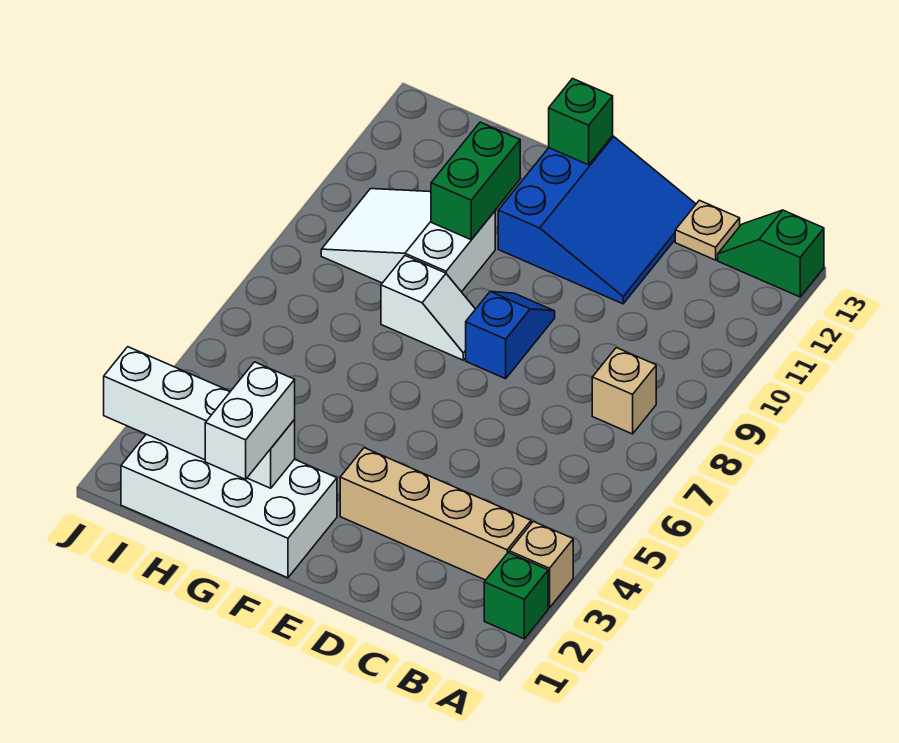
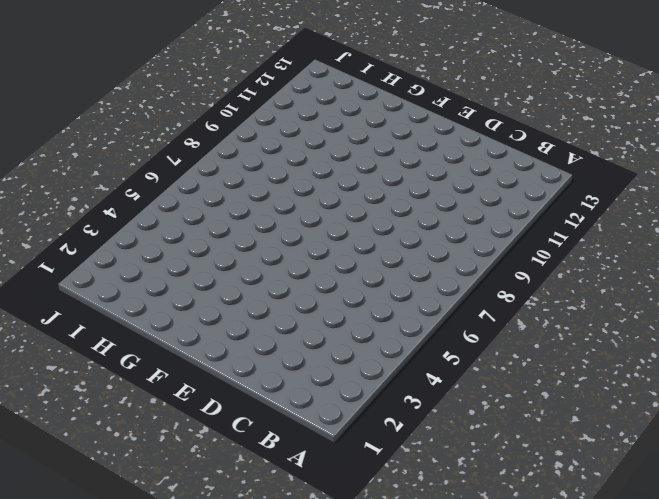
none -> green 1x1 brick [484,553,548,639]
none -> tan 1x1 brick [509,521,573,608]
none -> green 1x2 slope [718,210,824,297]

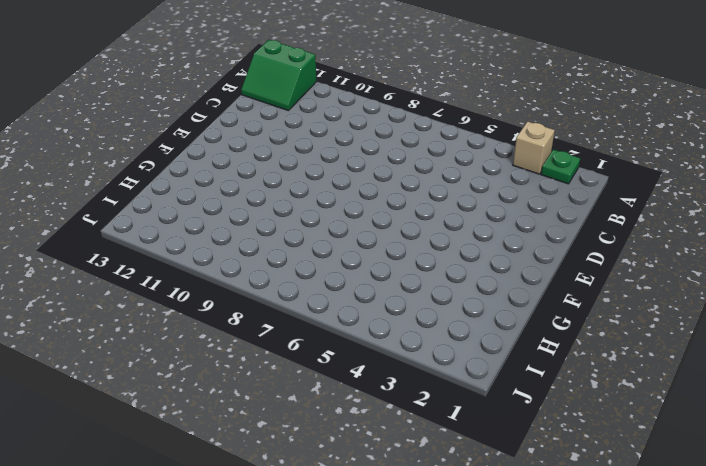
green 1x1 plate [541,150,580,184] -> green 1x1 brick [484,553,548,639]
green 2x2 slope [241,40,316,111] -> green 1x2 slope [718,210,824,297]
none -> tan 1x4 brick [340,448,531,580]
none -> tan 1x1 brick [592,348,656,434]
none -> tan 1x1 plate [675,200,740,260]

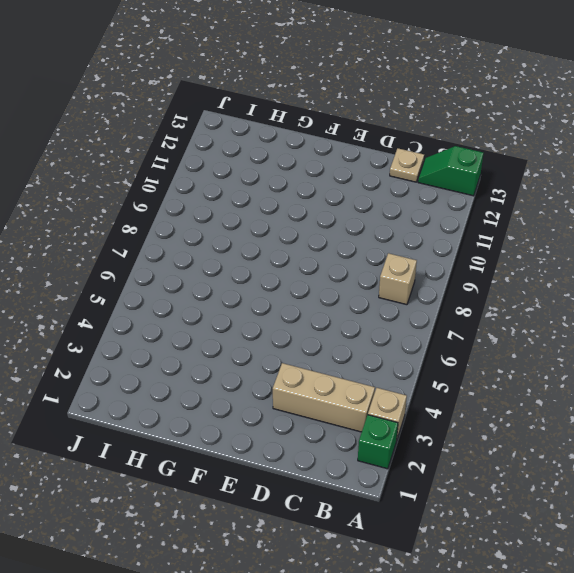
tan 1x3 brick [273,363,375,432] -> tan 1x4 brick [340,448,531,580]
none -> blue 3x3 slope [498,136,696,304]
none -> blue 1x2 slope [466,291,555,379]
none -> white 2x4 brick [121,434,337,578]

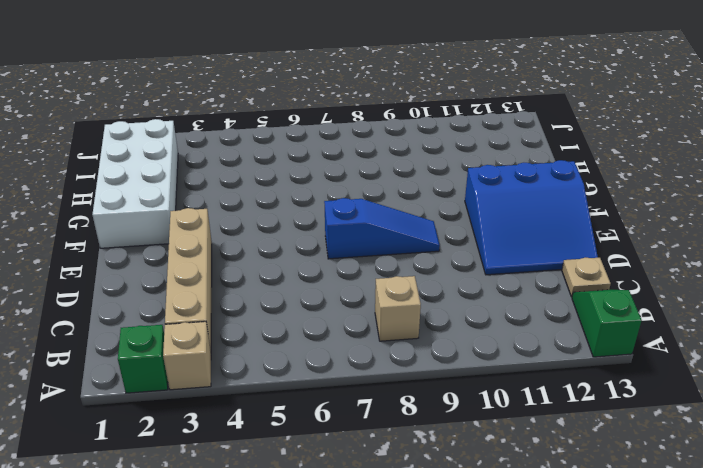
blue 1x3 slope [324,198,440,259] -> blue 1x2 slope [466,291,555,379]
none -> white 1x2 slope [381,256,475,360]
none -> white 2x3 slope [321,189,495,292]
none -> green 1x1 brick [549,79,613,165]

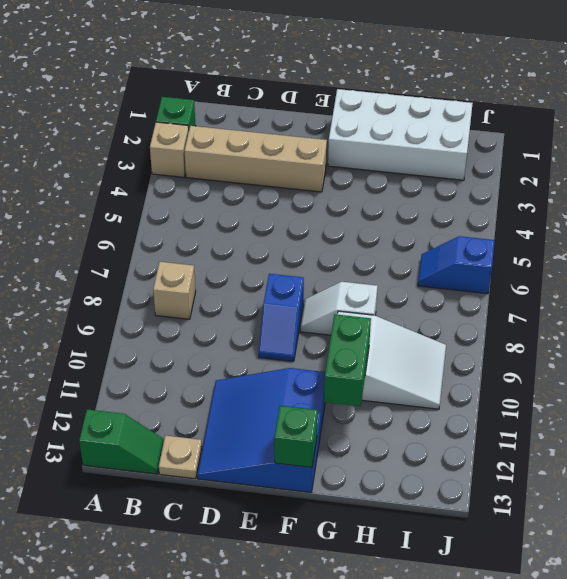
blue 1x2 slope [418,236,495,294] -> none
none -> white 1x4 brick [104,347,295,488]
none -> white 1x2 brick [205,362,295,479]

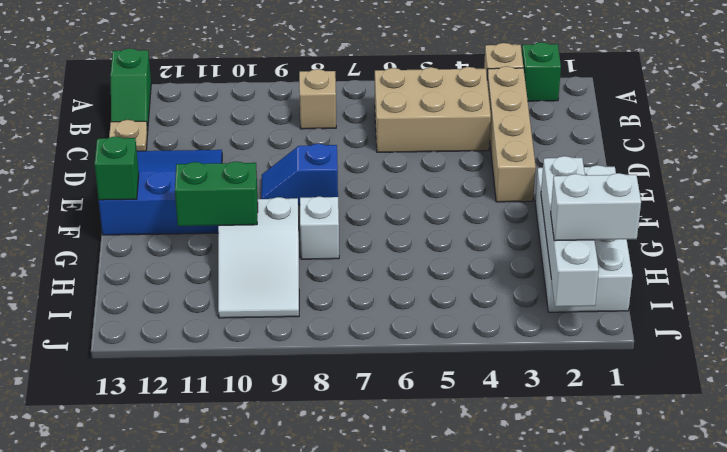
tan 2x3 brick [375,67,491,152] -> none
white 1x2 brick [551,173,641,241] -> white 1x2 brick moved to [205,362,295,479]

